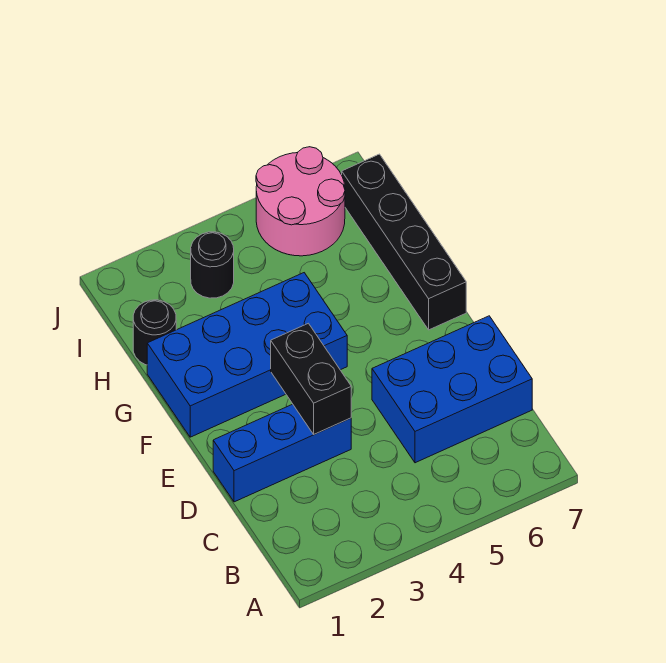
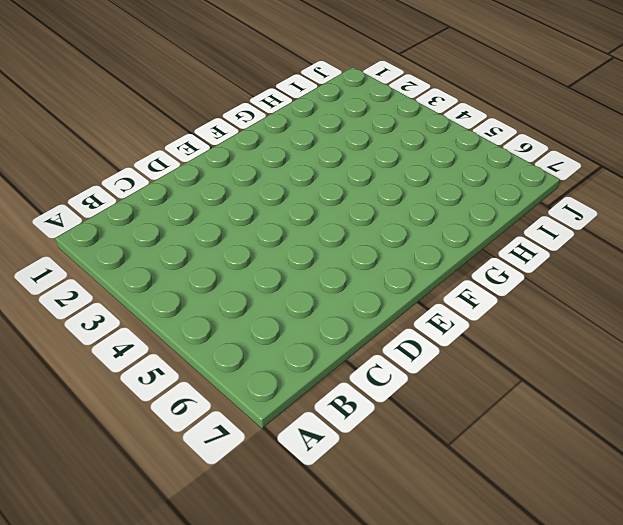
none -> blue 2x3 brick [372,316,532,463]
none -> blue 1x3 brick [213,404,351,502]

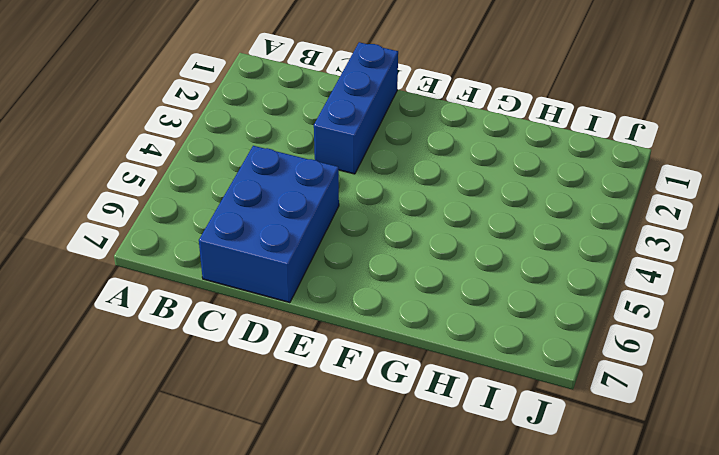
none -> blue 2x4 brick [147,273,347,437]
none -> black 1x4 brick [342,154,466,330]

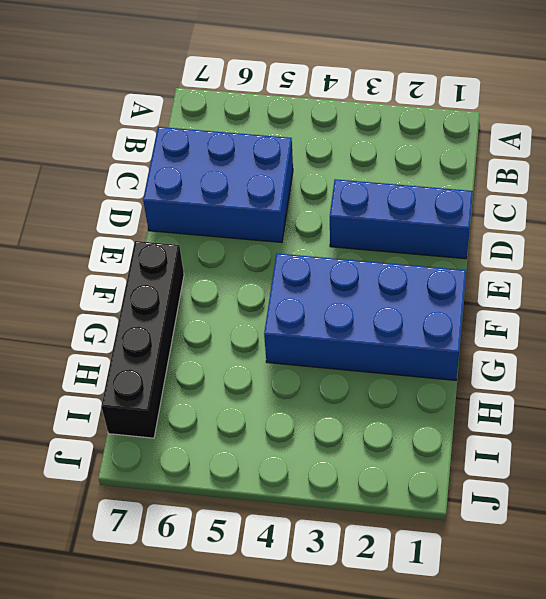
none -> black 1x1 round brick [133,300,176,365]
none -> black 1x1 round brick [191,232,234,298]

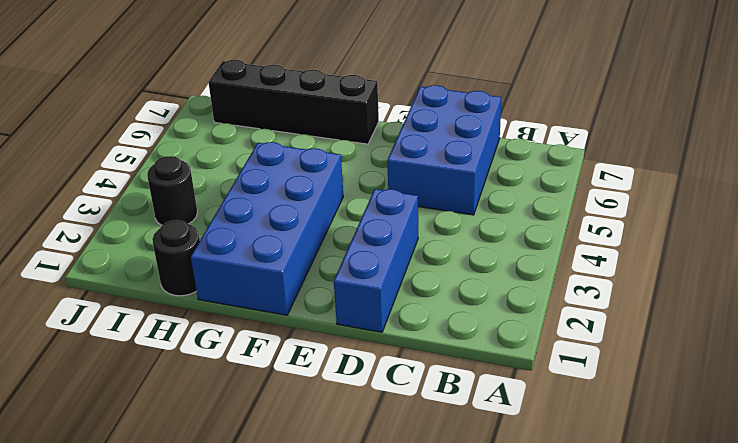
none -> pink 2x2 round brick [256,147,345,256]
none -> black 1x2 brick [271,323,351,434]

